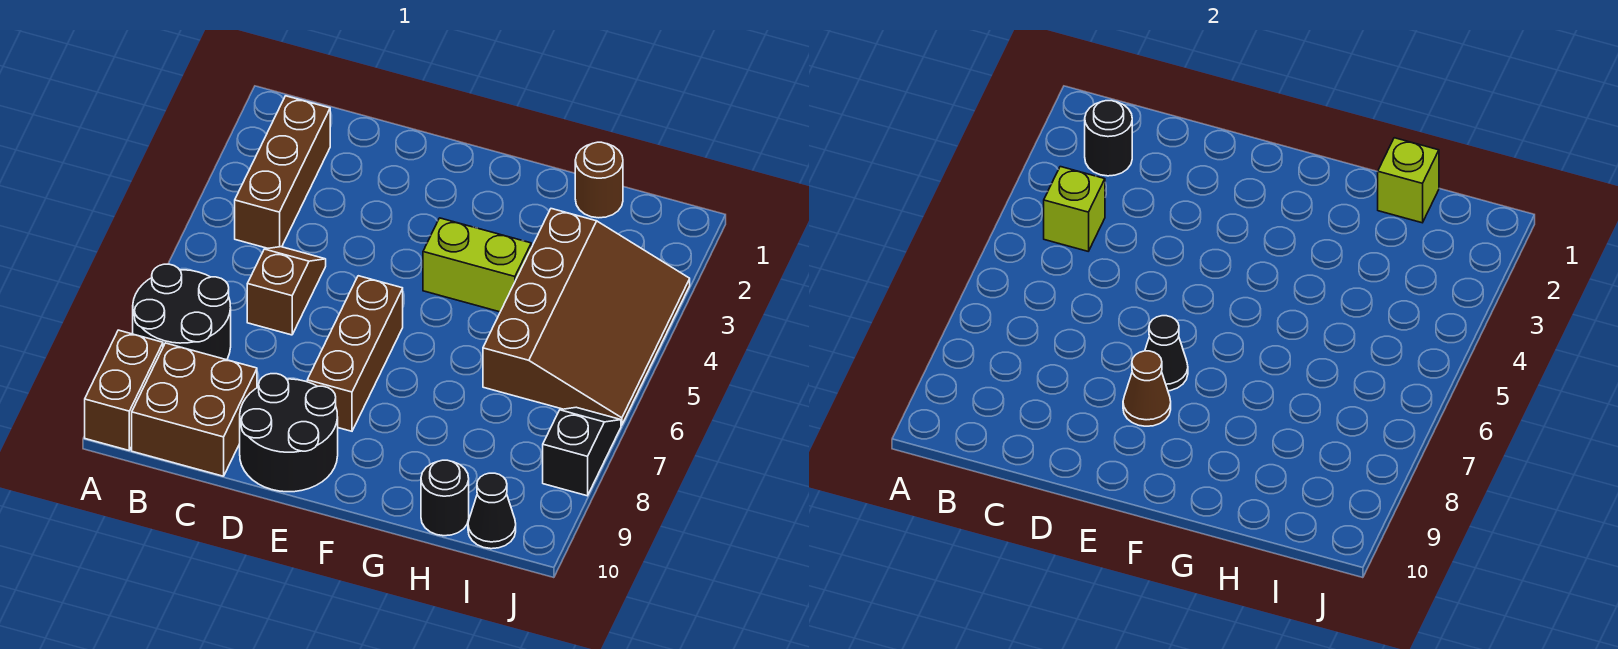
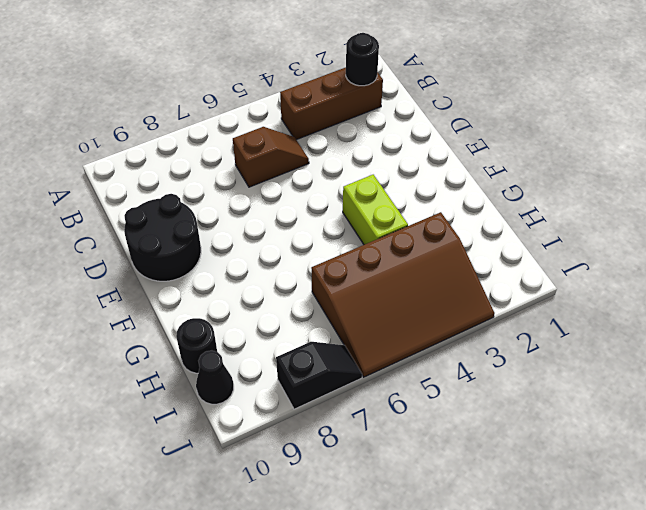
none -> black 2x2 round brick [133,264,231,360]
none -> brown 1x2 brick [85,330,163,450]
none -> brown 2x2 brick [132,343,257,476]

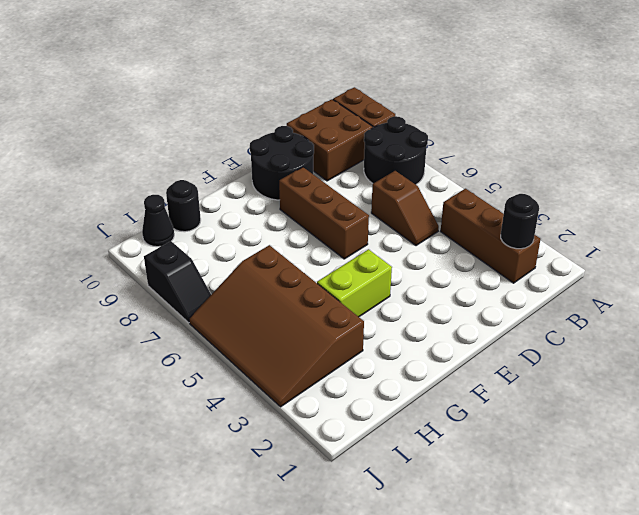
none -> brown 1x1 round brick [575,142,623,218]
none -> lime 1x1 brick [1044,167,1105,251]
none -> black 1x1 cone [1145,316,1188,391]

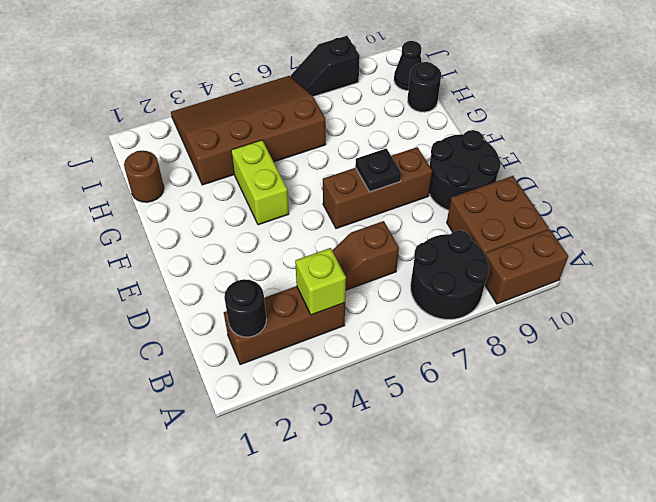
black 1x1 plate [355,148,401,192] -> black 1x1 cone [1145,316,1188,391]
none -> brown 1x1 cone [1123,351,1171,426]
none -> lime 1x1 brick [1378,138,1439,223]

